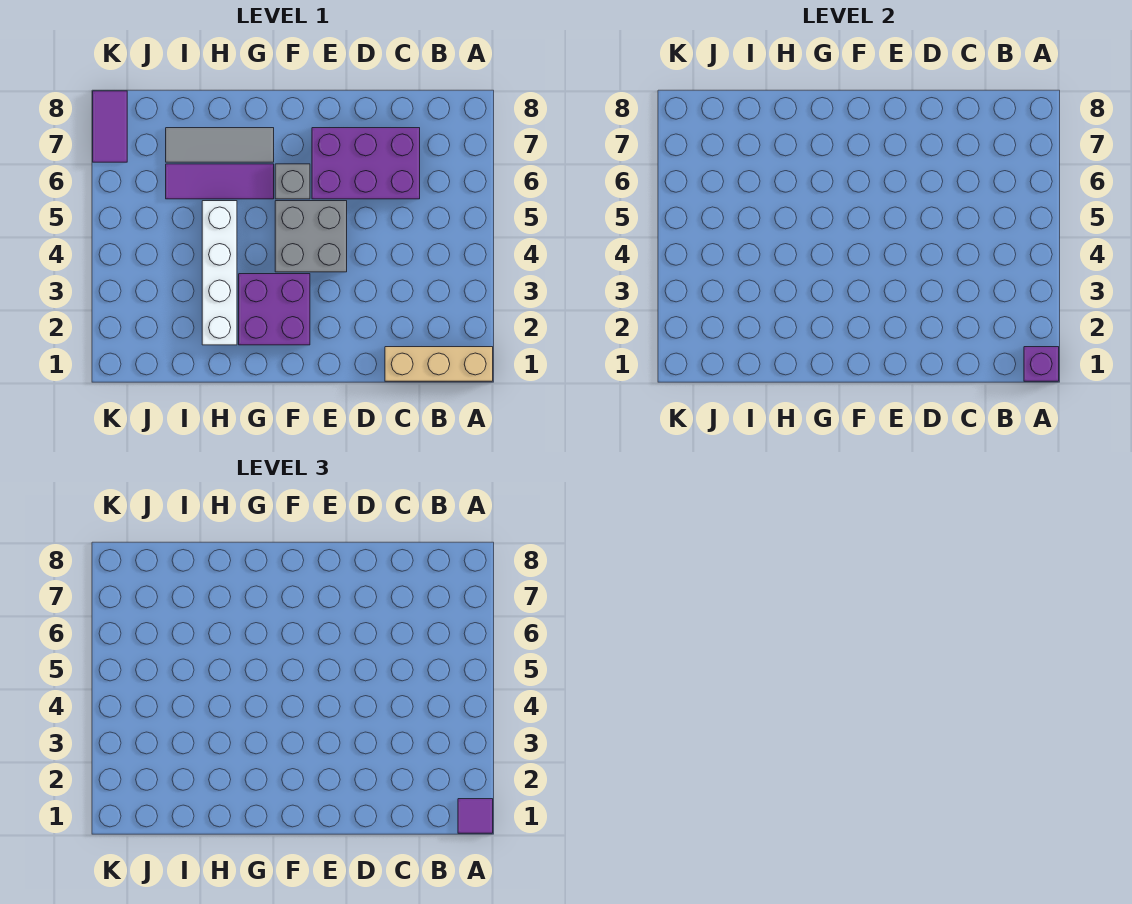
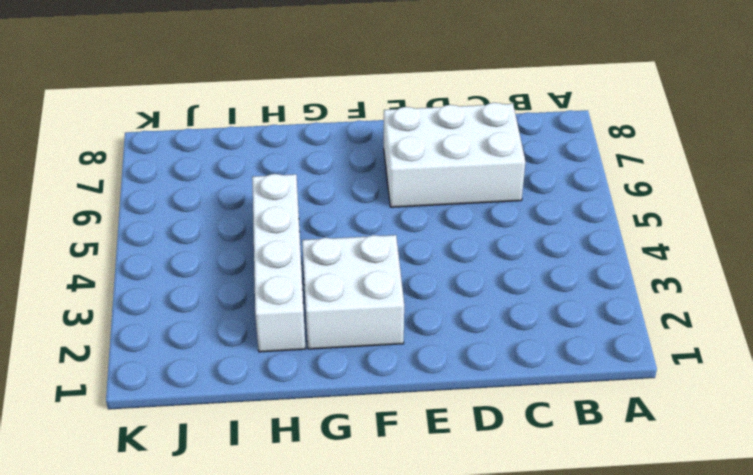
white 2x3 brick [384,103,525,207] -> purple 2x3 brick [312,128,420,199]
white 2x2 brick [302,235,404,349] -> purple 2x2 brick [239,274,310,345]
none -> tan 1x3 brick [385,347,493,381]
none -> grey 2x2 brick [275,201,347,272]

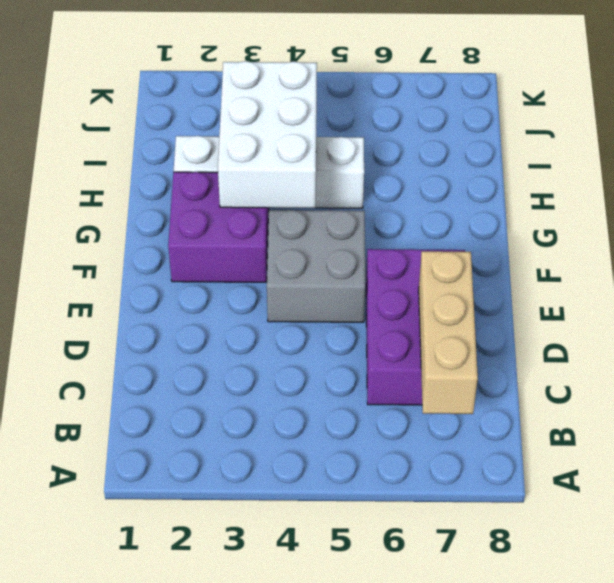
tan 1x3 brick [419,251,478,414] -> tan 1x3 brick moved to [385,347,493,381]
white 2x3 brick [218,61,317,208] -> none
none -> grey 1x1 brick [275,164,310,199]
none -> purple 1x3 tile [166,164,274,199]

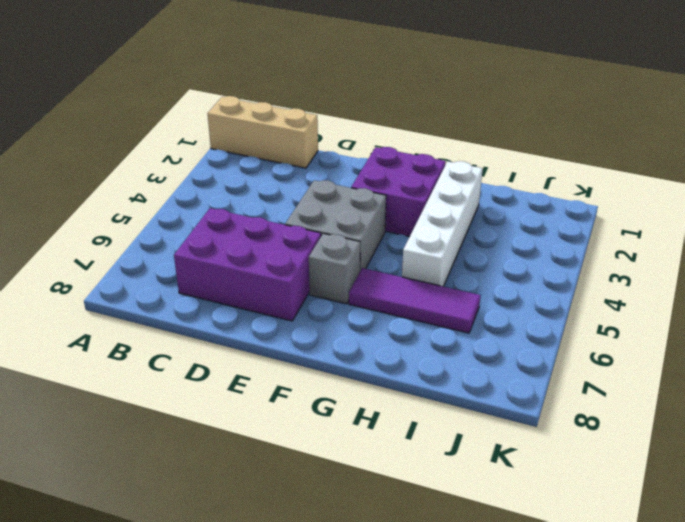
none -> grey 1x3 tile [166,128,274,162]
none -> purple 1x2 tile [93,91,127,162]

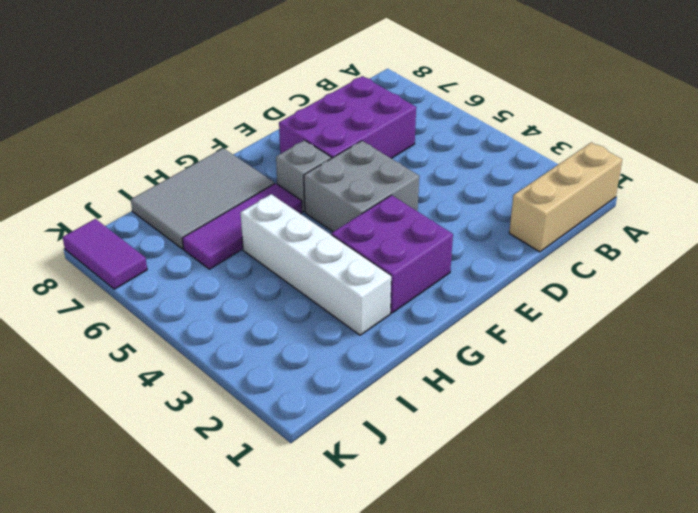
grey 2x3 tile [131,148,274,249] -> grey 1x3 tile [166,128,274,162]
none -> purple 1x1 brick [1024,347,1059,381]
none -> purple 1x1 tile [458,799,493,833]

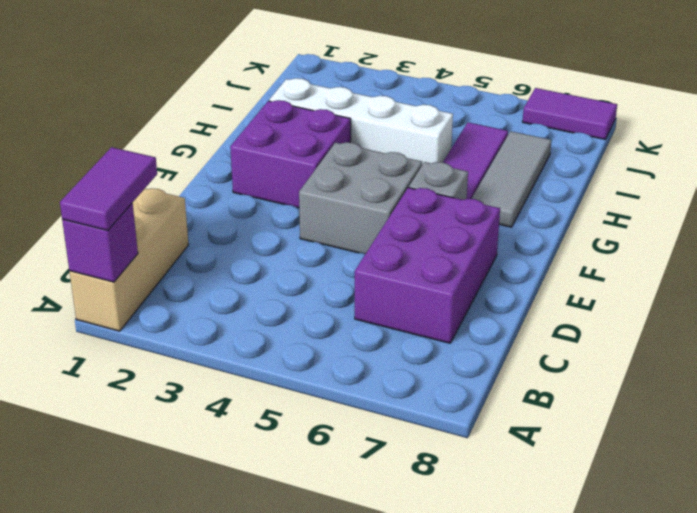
purple 1x2 tile [60,147,157,230] -> purple 1x1 tile [458,799,493,833]

